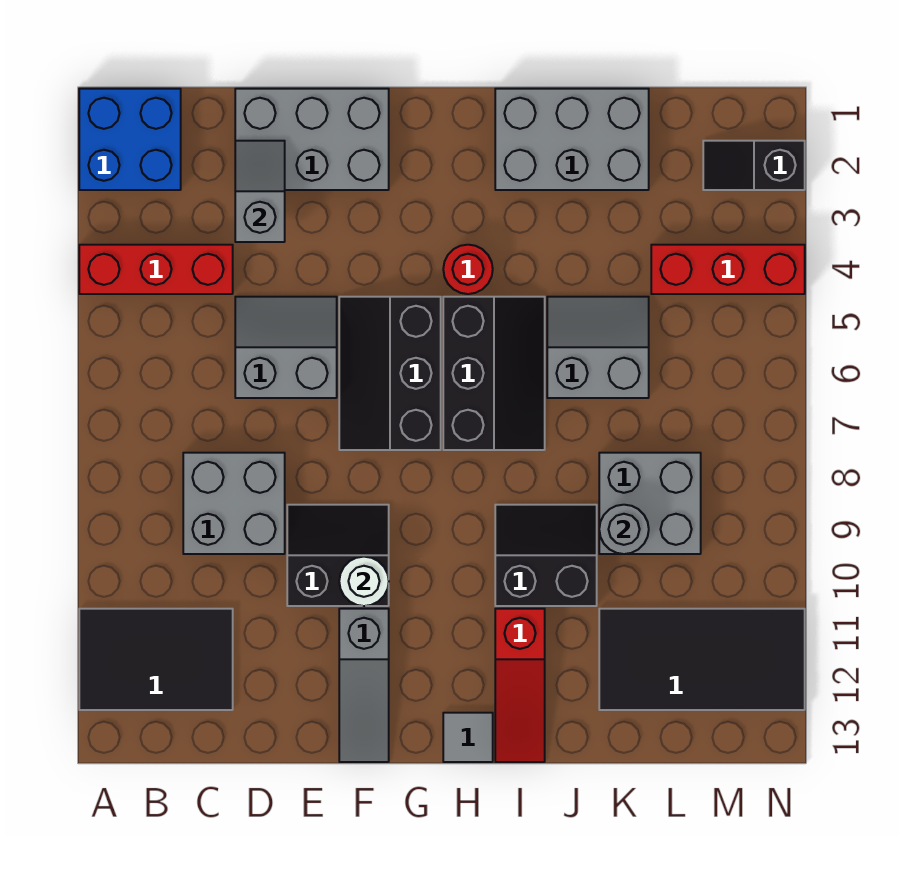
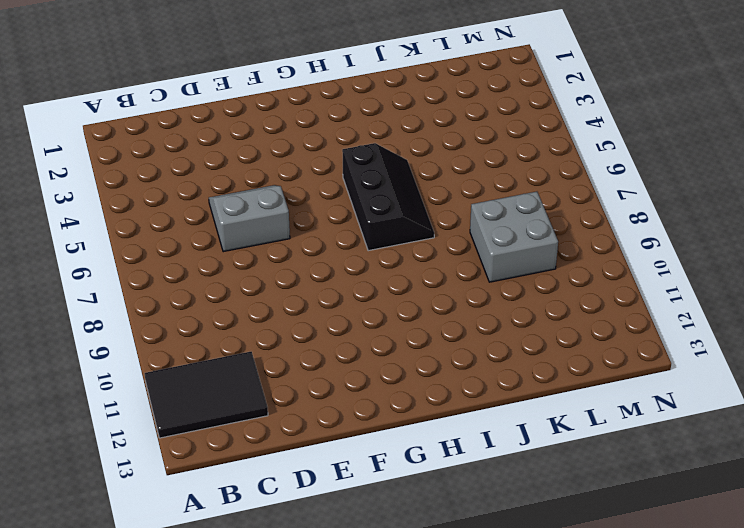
none -> blue 2x2 brick [79,89,181,190]
none -> red 1x3 brick [79,245,233,294]
none -> grey 2x2 brick [183,453,285,554]

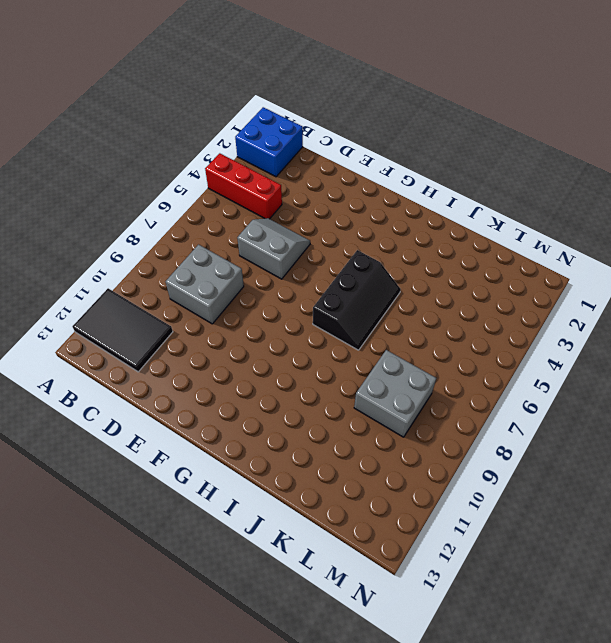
none -> grey 2x3 brick [235,89,389,190]
none -> black 2x2 slope [287,505,389,606]
none -> black 2x3 slope [339,297,441,450]

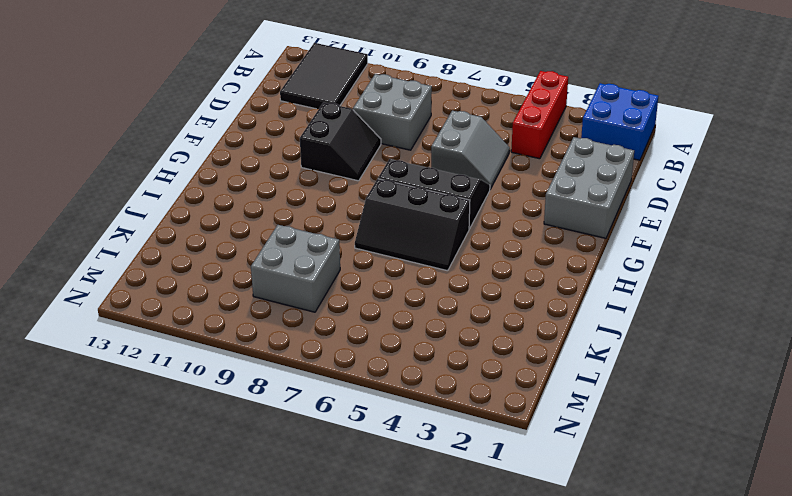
none -> grey 1x3 slope [339,609,389,762]
none -> red 1x1 round brick [443,245,493,294]
none -> grey 1x1 tile [443,713,493,762]

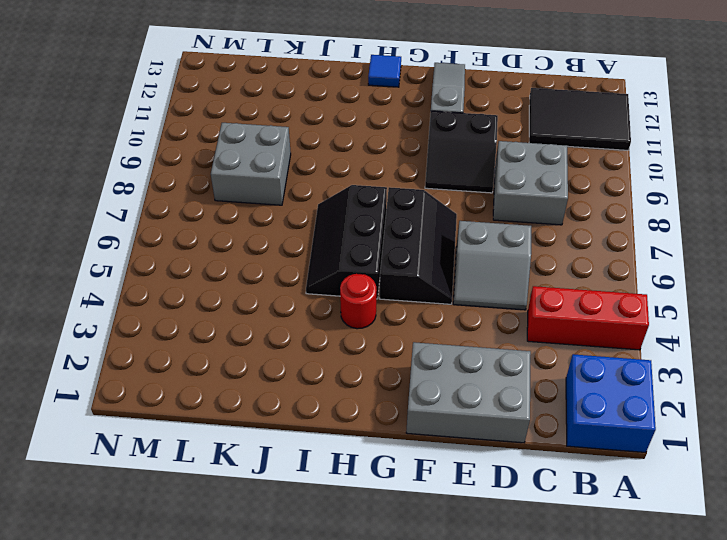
blue 1x1 tile [368,55,401,87] -> grey 1x1 tile [443,713,493,762]
none -> grey 2x3 brick [495,89,649,190]
none -> black 2x2 slope [495,505,597,606]
none -> red 1x3 slope [495,609,545,762]

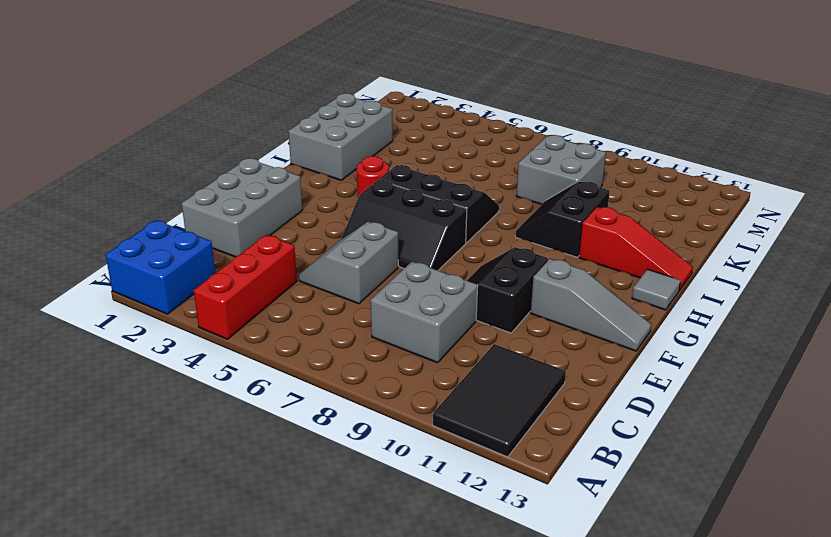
none -> grey 2x2 slope [547,297,649,398]
none -> black 2x4 tile [599,609,805,710]
none -> red 1x3 brick [651,245,805,294]

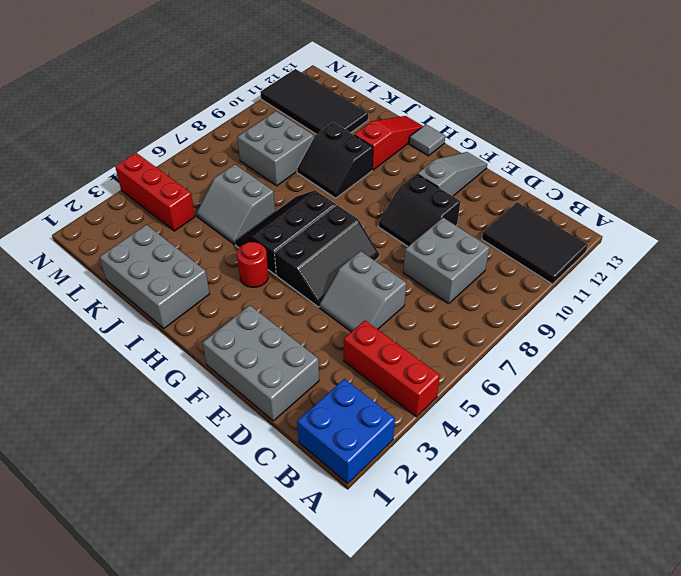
none -> black 1x2 slope [703,141,805,190]
none -> grey 1x2 slope [235,141,285,242]
none -> white 1x1 round brick [339,557,389,606]

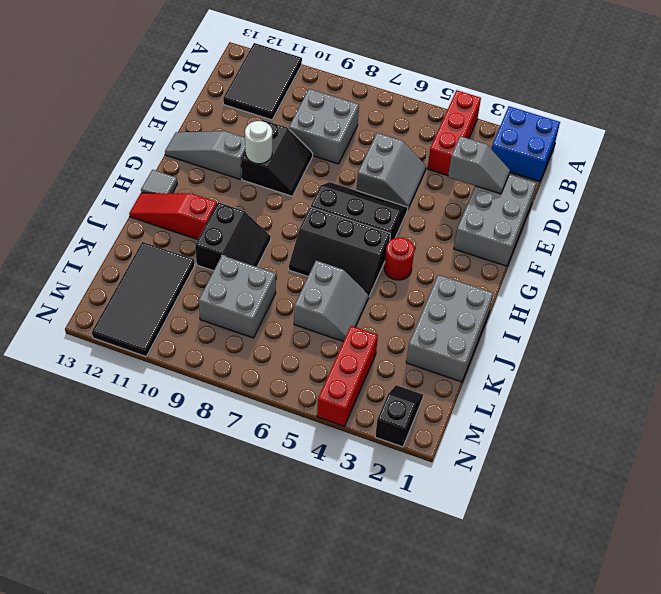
none -> grey 1x1 round brick [599,505,649,554]

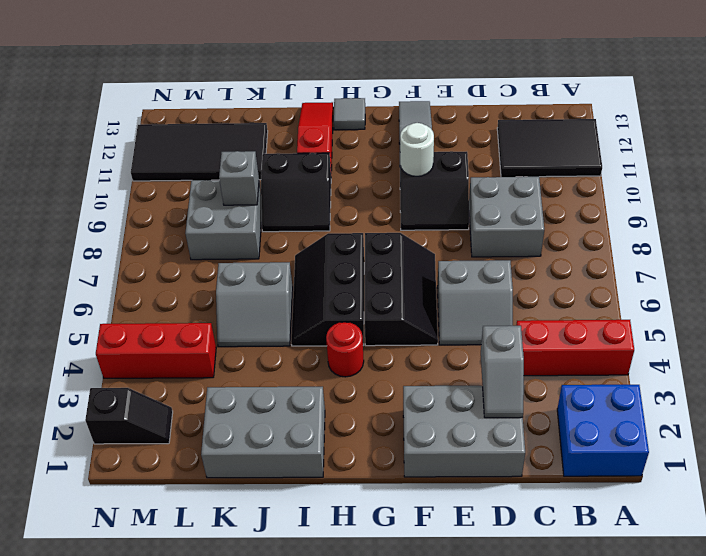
grey 1x1 brick [219,151,259,205] -> grey 1x1 round brick [599,505,649,554]

